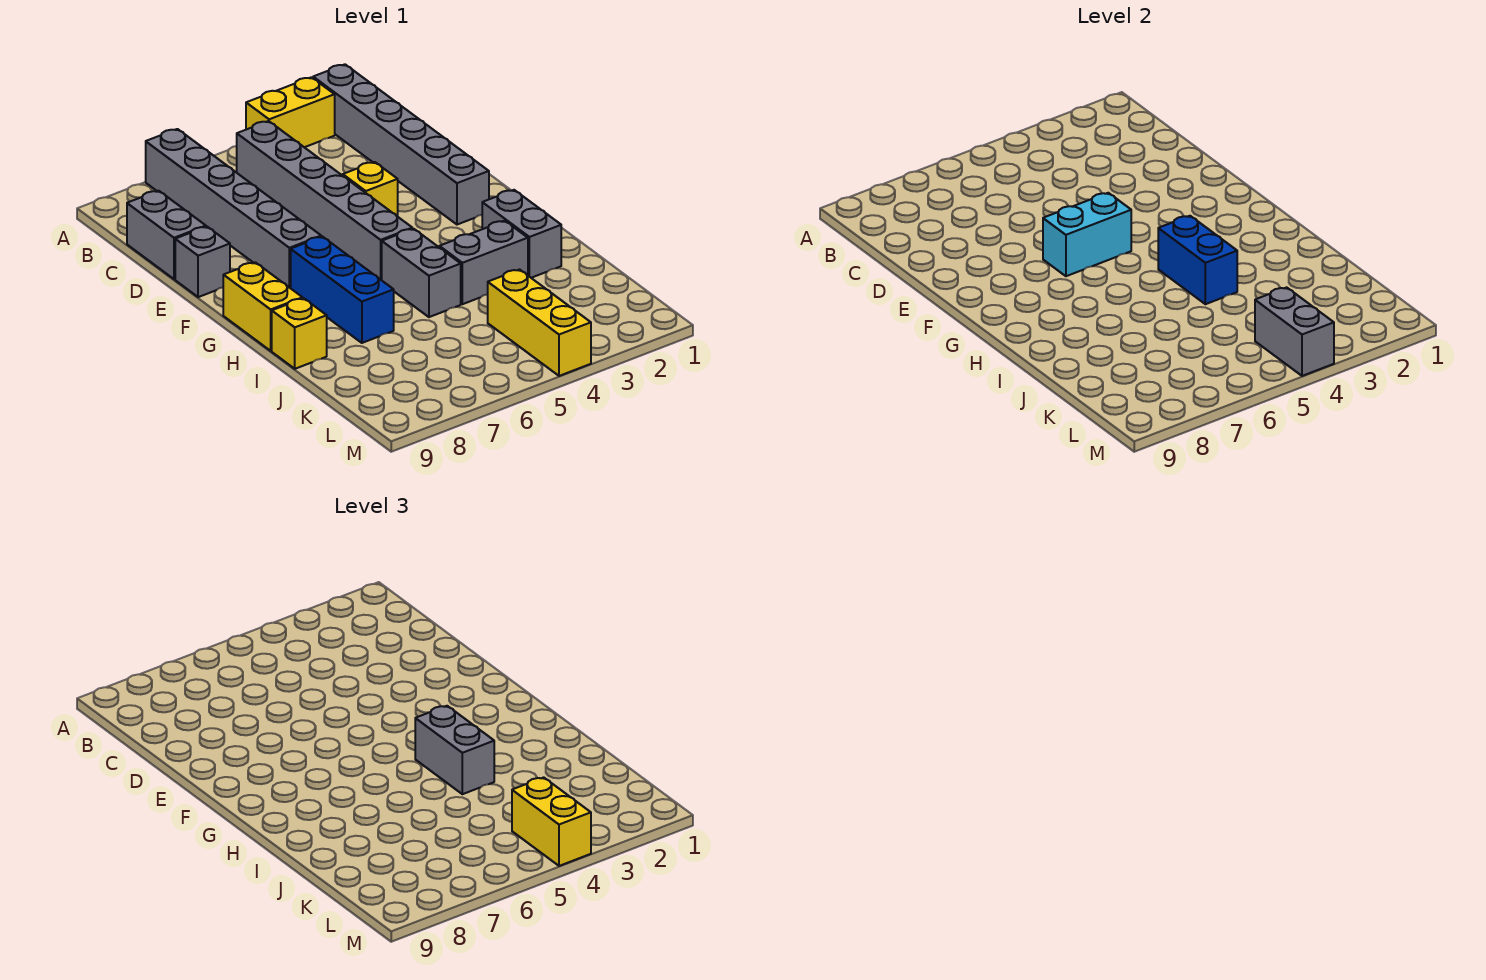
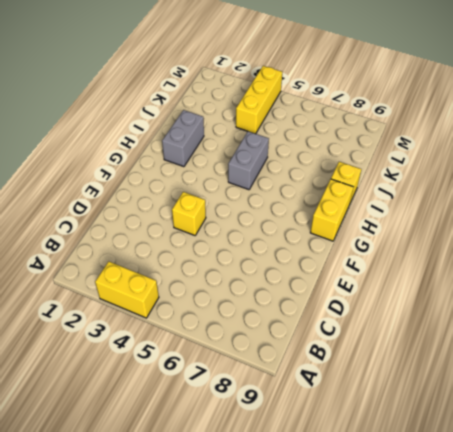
none -> grey 1x6 brick [313,64,489,225]
none -> grey 1x6 brick [146,129,321,288]
none -> grey 1x6 brick [237,121,412,280]

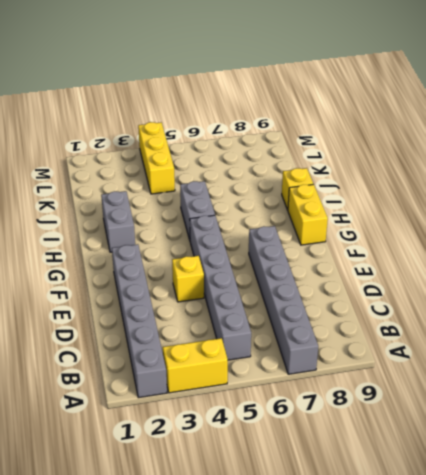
none -> grey 1x2 brick [127,191,206,279]
none -> grey 1x1 brick [175,227,230,297]
none -> blue 1x3 brick [291,237,394,343]

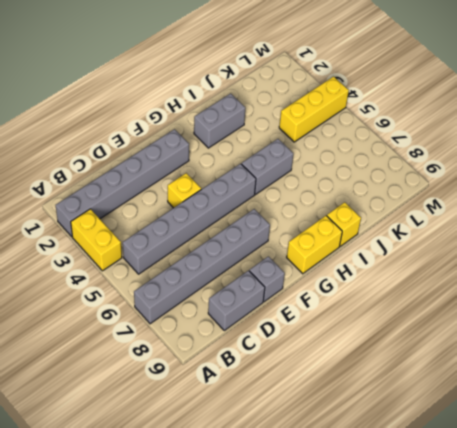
none -> blue 1x3 brick [291,237,394,343]
none -> grey 1x2 brick [439,221,528,304]
none -> cyan 1x2 brick [1043,193,1131,276]

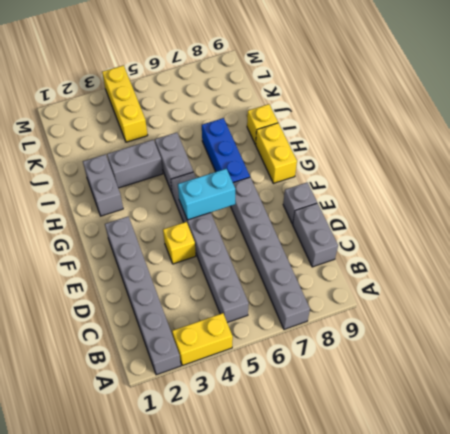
none -> blue 1x2 brick [1158,216,1237,304]
none -> grey 1x2 brick [1255,287,1334,376]
none -> grey 1x2 brick [415,706,494,794]

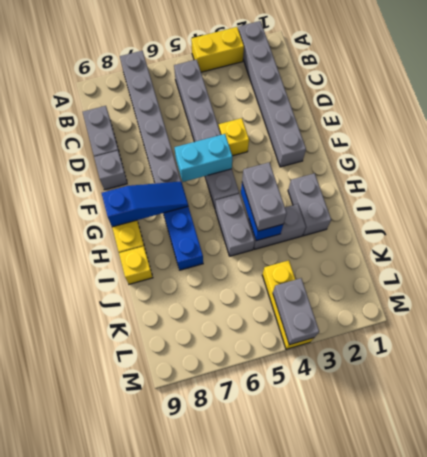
blue 1x3 slope [102,182,188,227] -> none
none -> yellow 1x2 brick [512,777,591,866]

